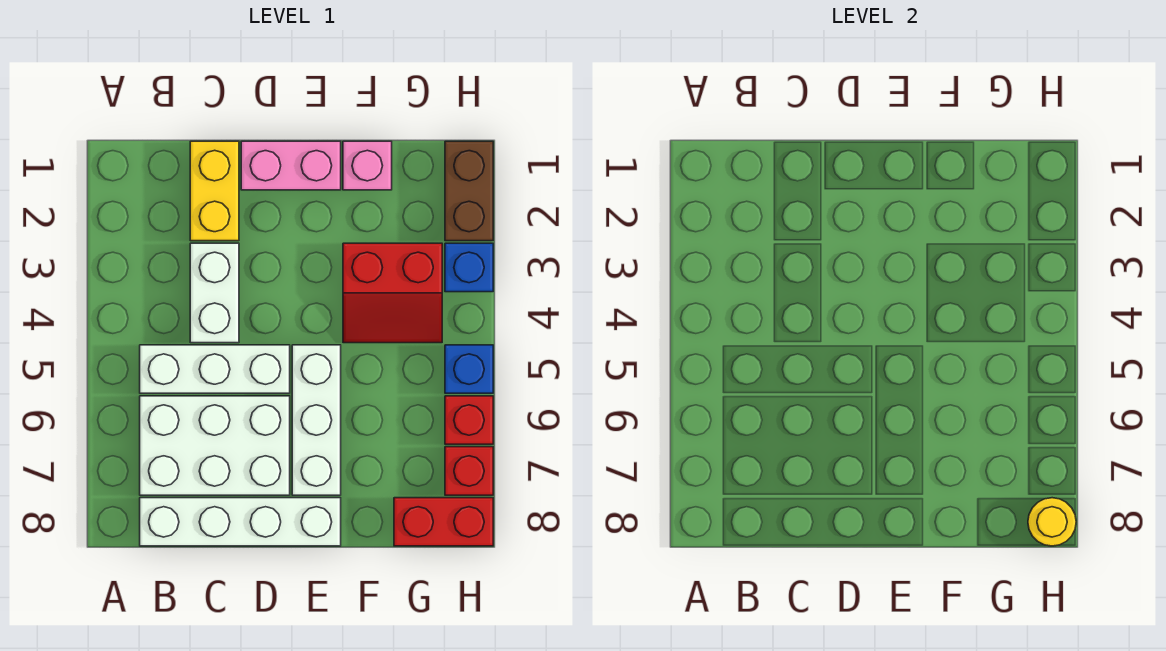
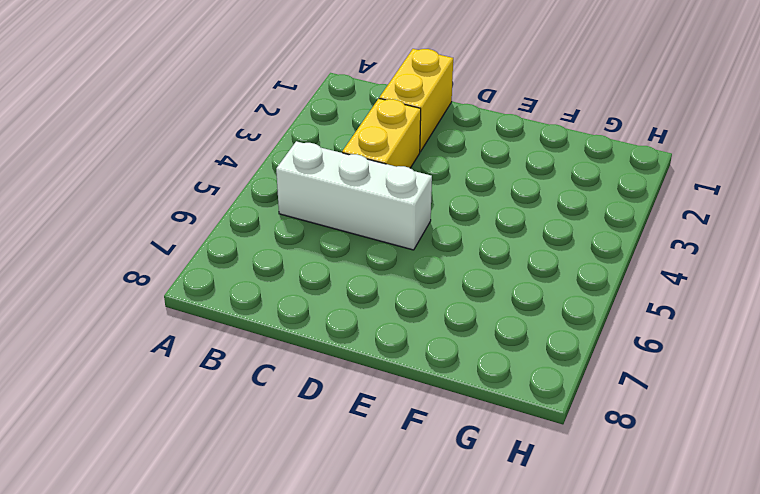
yellow 1x2 brick [342,99,421,168] -> white 1x2 brick [190,243,239,343]
none -> white 2x3 brick [140,396,290,495]
none -> white 1x4 brick [140,498,341,546]
none -> pink 1x2 brick [241,141,341,190]

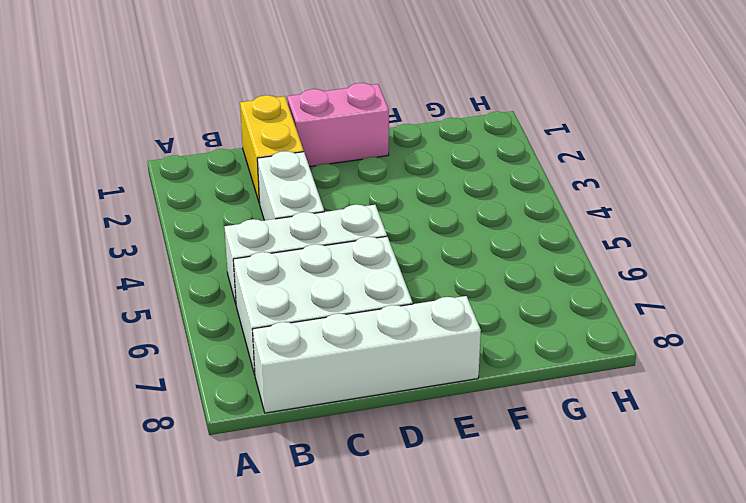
none -> white 1x3 brick [292,345,341,495]
none -> pink 1x1 brick [343,141,392,190]
none -> red 2x2 slope [343,243,442,343]

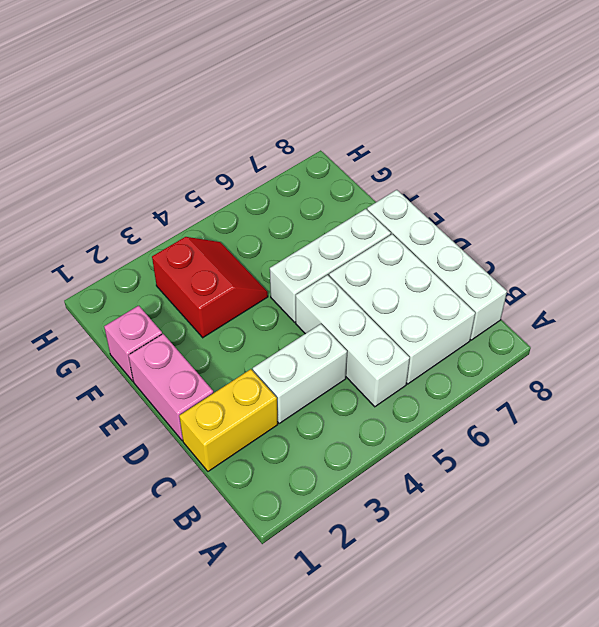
none -> red 1x2 brick [394,498,493,546]
none -> brown 1x2 brick [445,141,493,241]
none -> blue 1x1 brick [445,243,493,292]

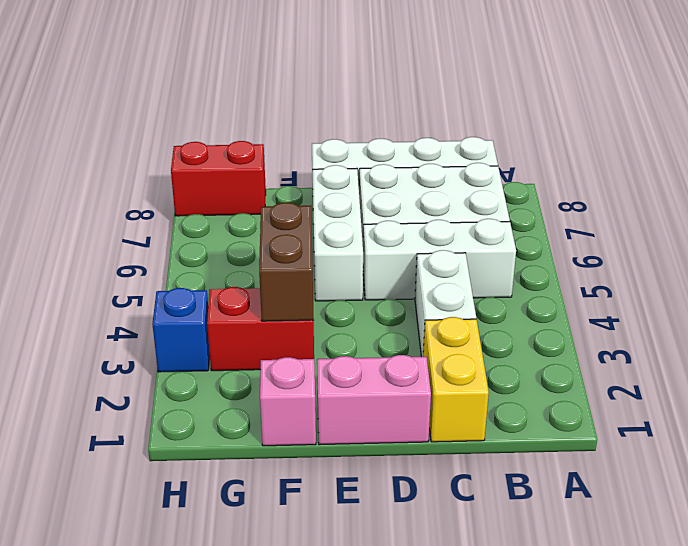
brown 1x2 brick [259,202,314,321] -> brown 1x2 brick moved to [445,141,493,241]
none -> blue 1x1 brick [445,345,493,393]
none -> red 1x1 brick [445,396,493,444]
none -> red 1x1 brick [445,447,493,495]

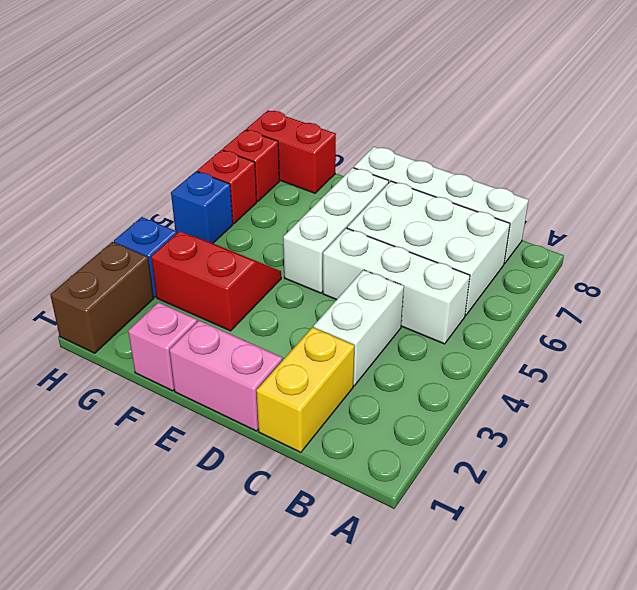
none -> yellow 1x1 round brick [1028,498,1076,546]

